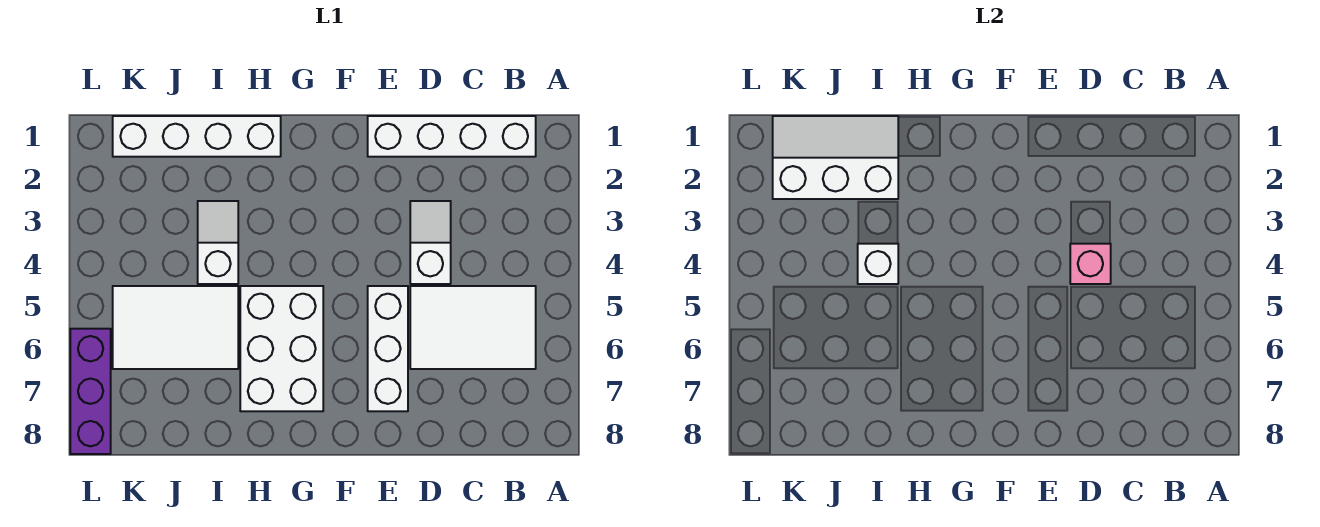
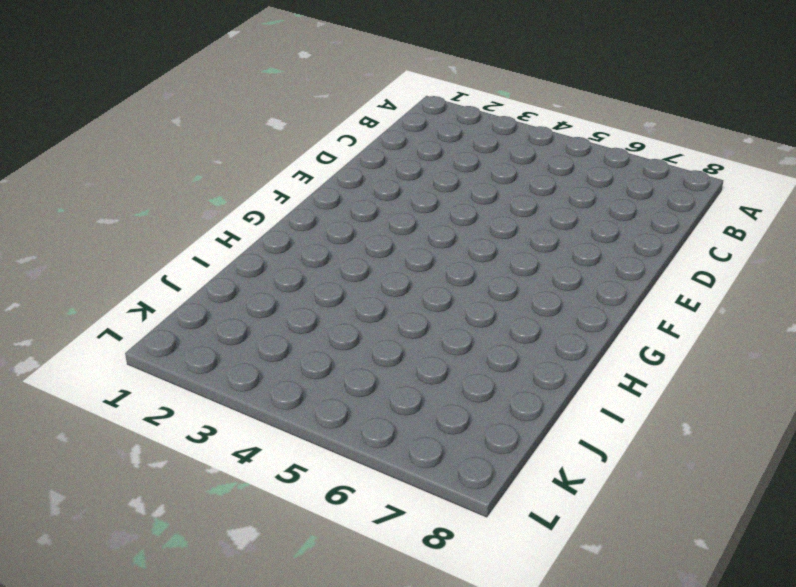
none -> white 1x4 brick [368,116,536,157]
none -> white 2x3 tile [410,286,536,369]
none -> white 1x2 slope [410,201,451,284]

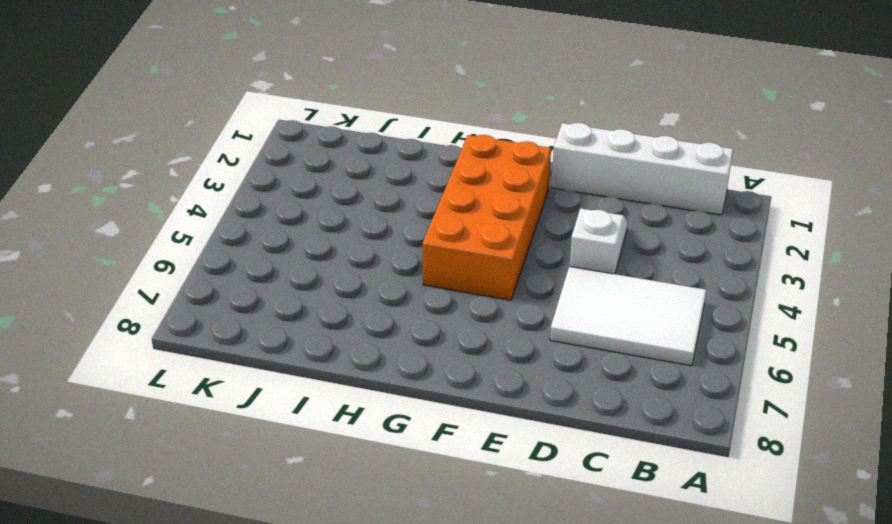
orange 2x4 brick [422,135,551,300] -> white 2x3 brick [240,286,323,411]
none -> white 1x3 brick [368,286,408,411]
none -> white 1x4 brick [113,116,281,157]
none -> white 1x2 slope [198,201,238,284]

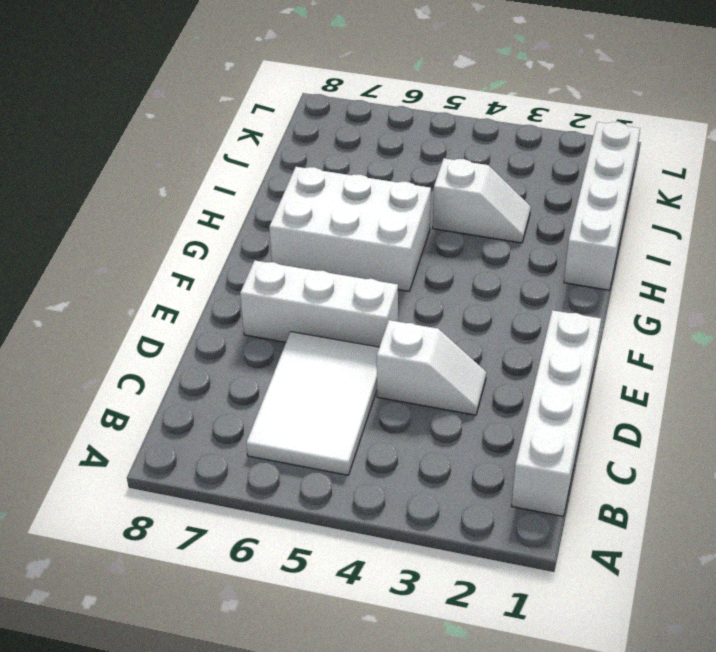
none -> white 2x3 tile [113,286,238,369]
none -> purple 1x3 brick [70,329,111,454]
none -> pink 1x1 brick [1070,244,1111,284]

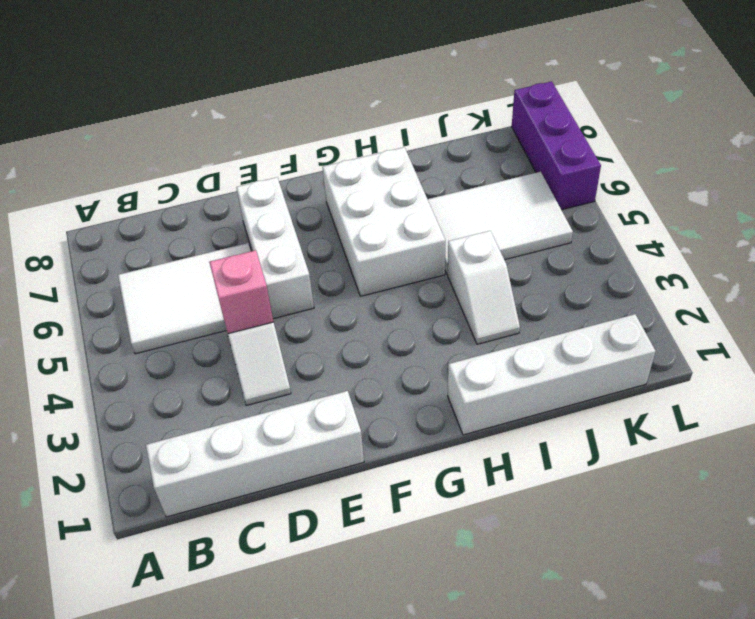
none -> white 2x3 slope [773,116,898,199]
none -> white 1x1 brick [858,244,898,284]

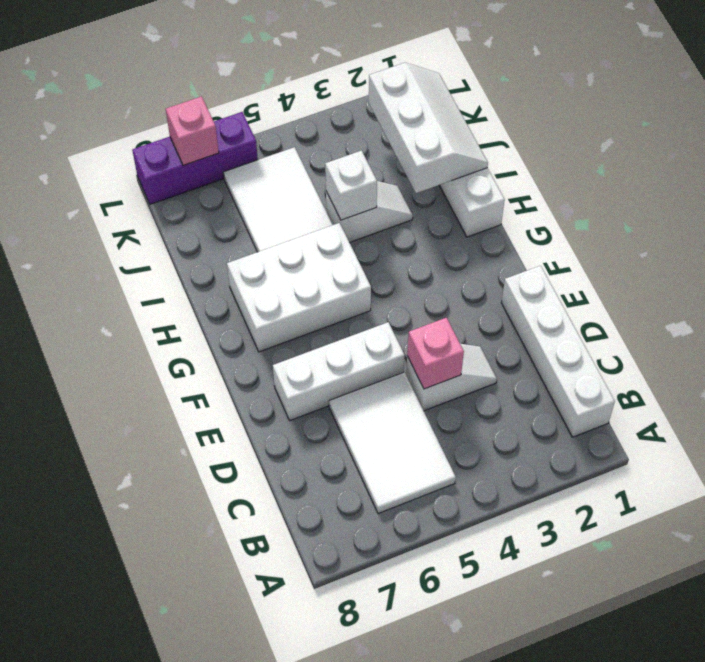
pink 1x1 brick [166,96,219,165] -> none

